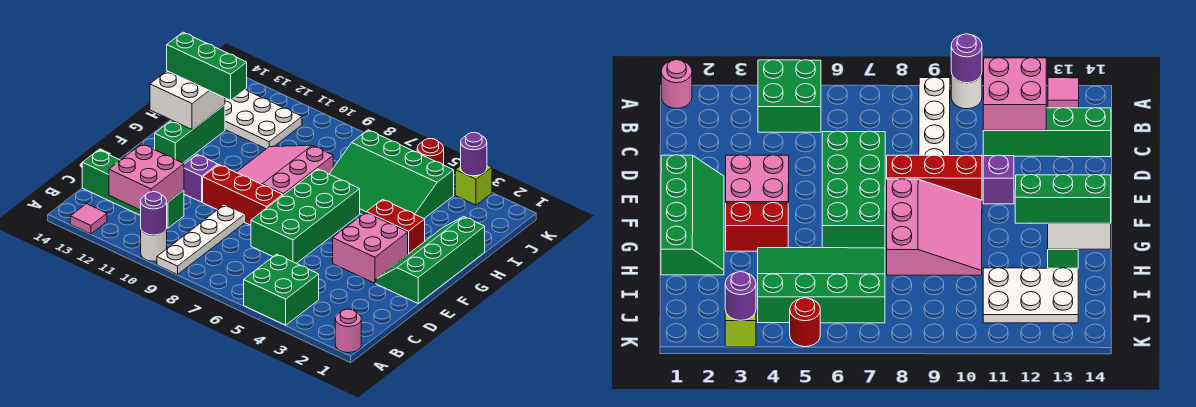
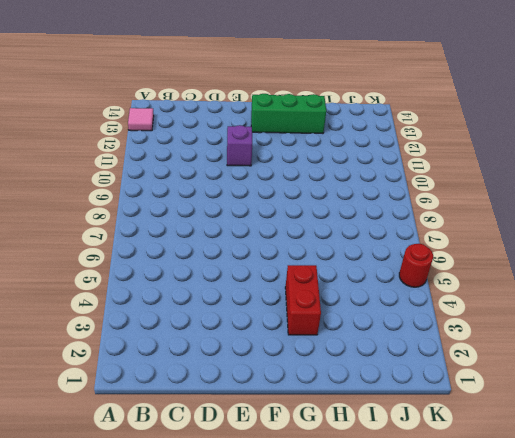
none -> pink 1x1 round brick [335,309,361,353]
none -> green 2x2 brick [244,254,319,325]
none -> white 1x4 plate [157,205,244,275]

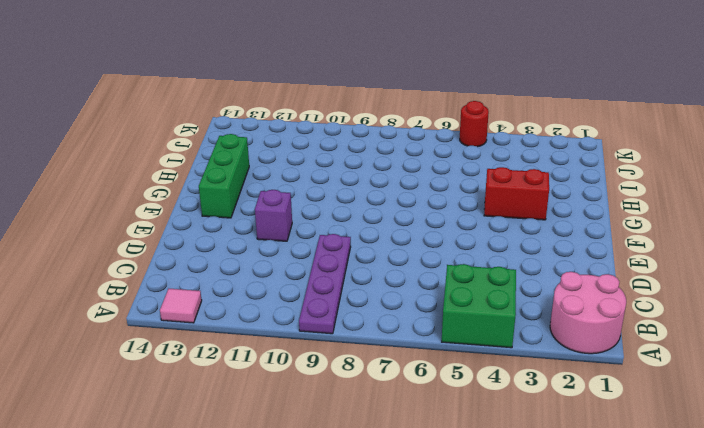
pink 2x2 round brick [550,272,626,354] -> pink 1x1 round brick [335,309,361,353]
purple 1x4 plate [299,234,351,334] -> white 1x4 plate [157,205,244,275]
none -> white 1x1 round brick [141,229,167,261]
none -> green 1x4 brick [82,150,184,228]
none -> green 2x4 brick [251,169,360,263]

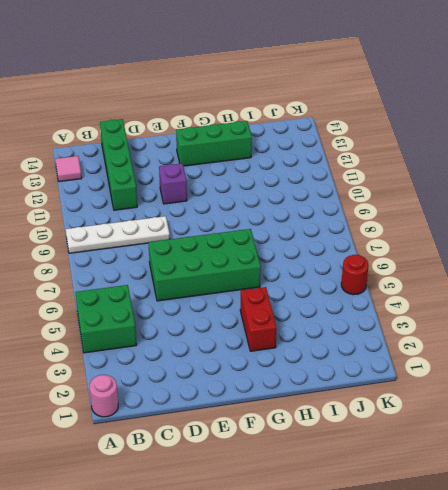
none -> white 1x1 round brick [141,229,167,261]
none -> green 2x4 slope [376,216,485,303]
none -> pink 2x2 brick [333,212,408,283]

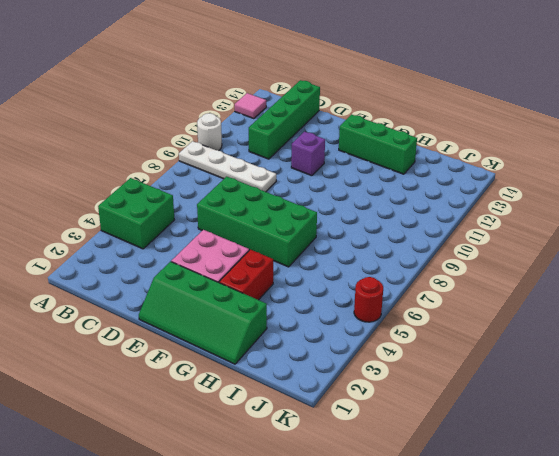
green 2x4 slope [139,262,267,364] -> green 2x4 slope turned to [376,216,485,303]
none -> pink 1x1 round brick [335,309,361,353]
none -> red 1x3 brick [203,165,283,225]
none -> pink 3x3 slope [236,145,333,195]

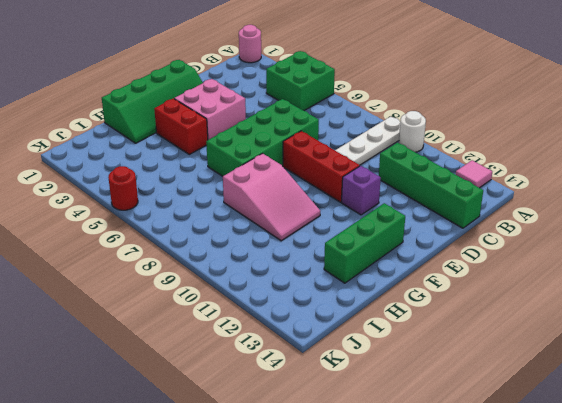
pink 2x3 slope [223,154,320,241] -> pink 3x3 slope [236,145,333,195]
none -> green 3x4 slope [330,130,454,218]
none -> white 2x3 plate [225,89,302,149]
none -> lime 1x1 brick [455,165,492,205]

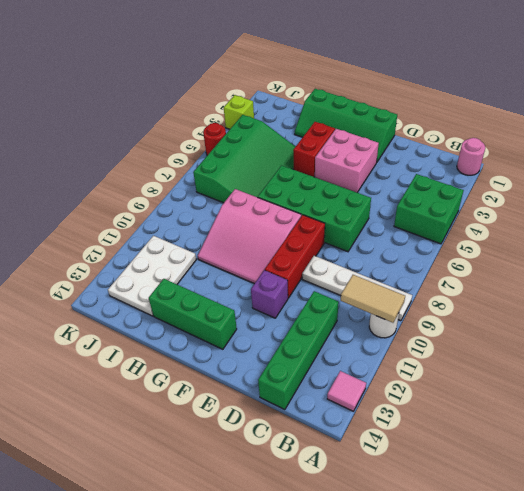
tan 1x2 tile [341,275,405,323] -> purple 1x1 round brick [141,192,167,235]
none -> pink 2x2 brick [109,144,184,210]
none -> white 2x2 brick [150,71,225,130]
none -> purple 1x1 round brick [461,132,487,176]

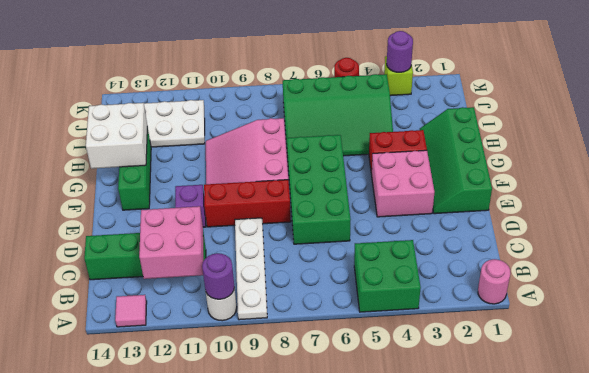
none -> green 1x3 brick [167,32,247,100]

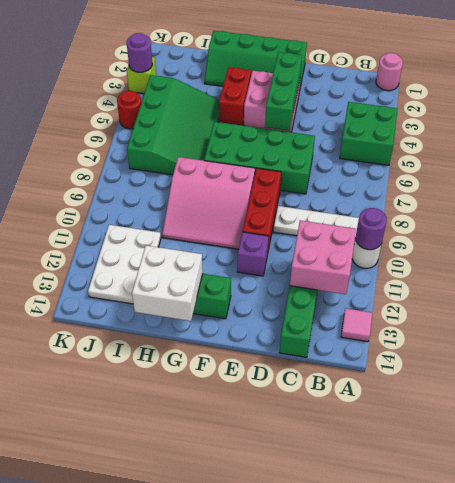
green 1x3 brick [265,52,302,131] -> green 1x3 brick moved to [167,32,247,100]

